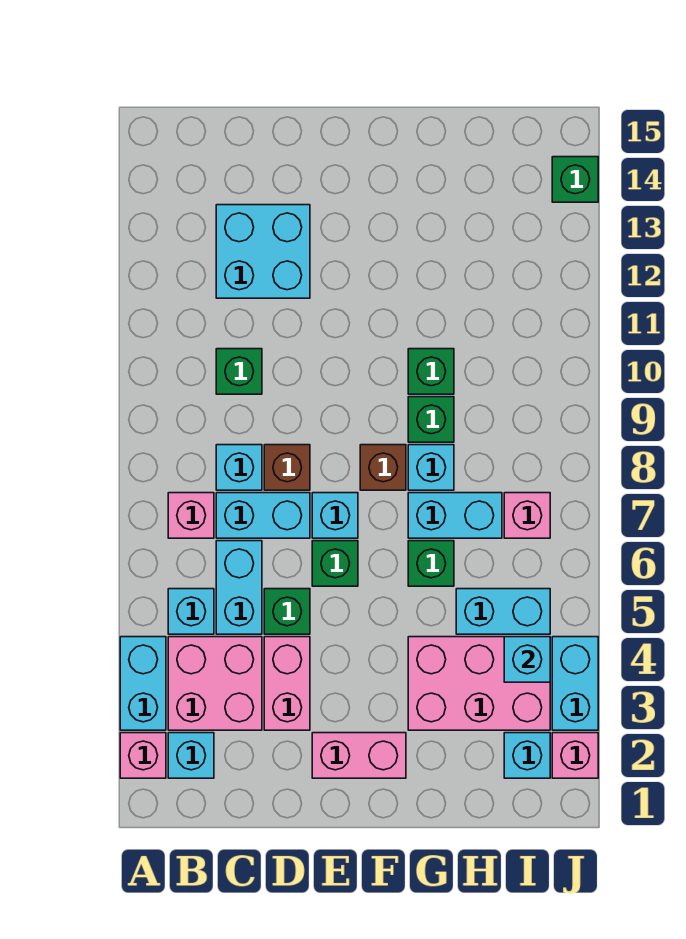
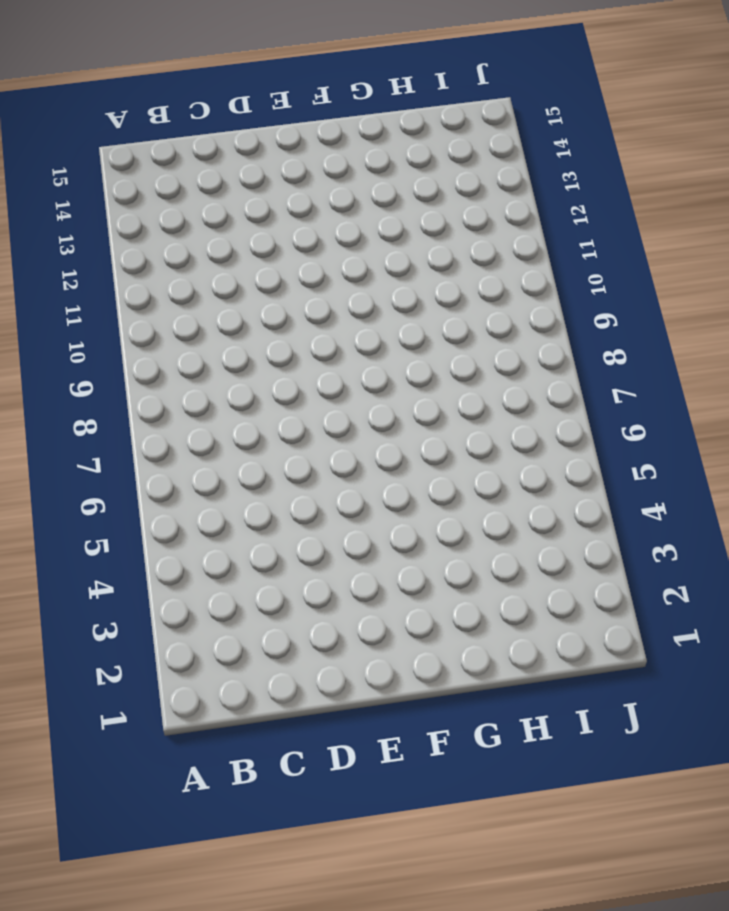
none -> pink 1x1 brick [120,733,166,778]
none -> cyan 1x2 brick [120,637,166,730]
none -> cyan 1x1 brick [168,733,214,778]
none -> pink 2x2 brick [168,637,262,730]

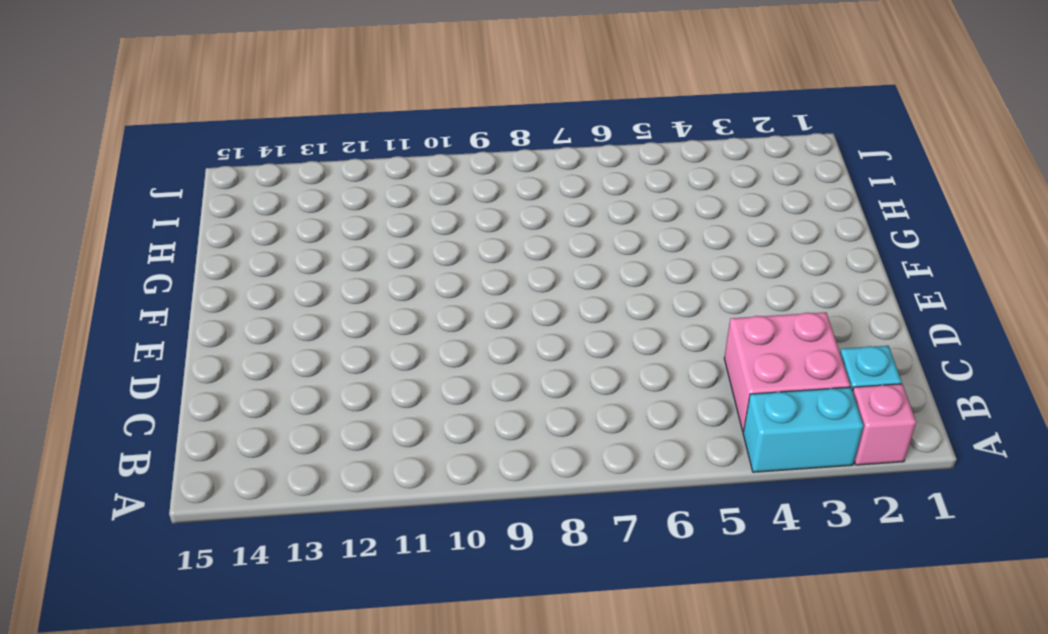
none -> cyan 1x1 brick [168,589,214,634]
none -> pink 1x1 brick [168,493,214,538]
none -> cyan 1x2 brick [216,541,262,634]
none -> cyan 1x2 brick [216,493,310,538]

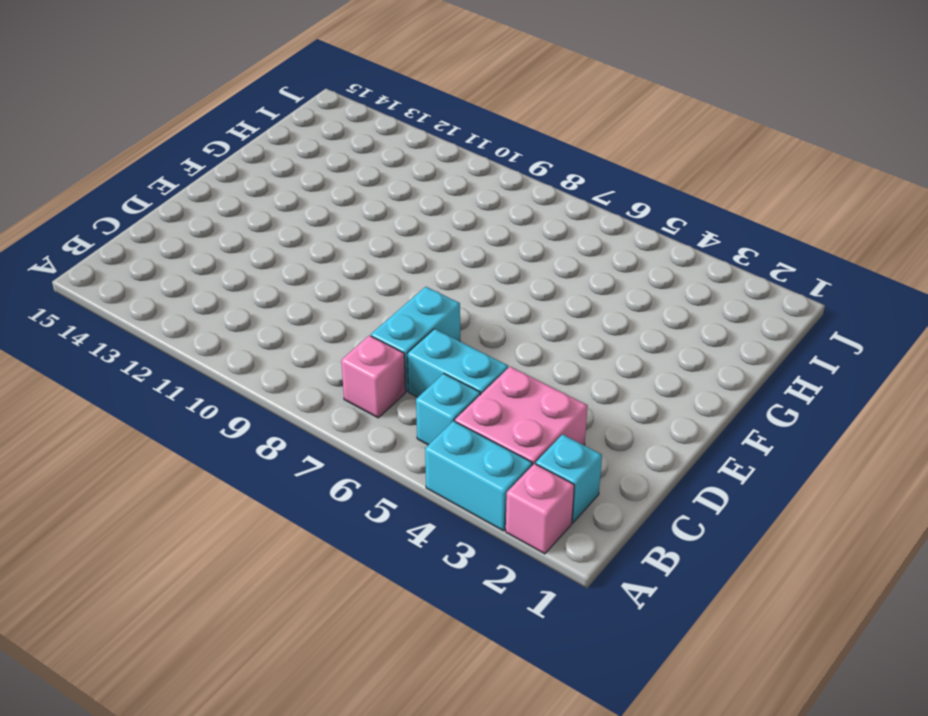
none -> cyan 1x1 brick [216,445,262,490]
none -> green 1x1 brick [216,349,262,394]
none -> cyan 2x2 brick [216,205,310,298]
none -> pink 1x2 brick [264,637,310,730]

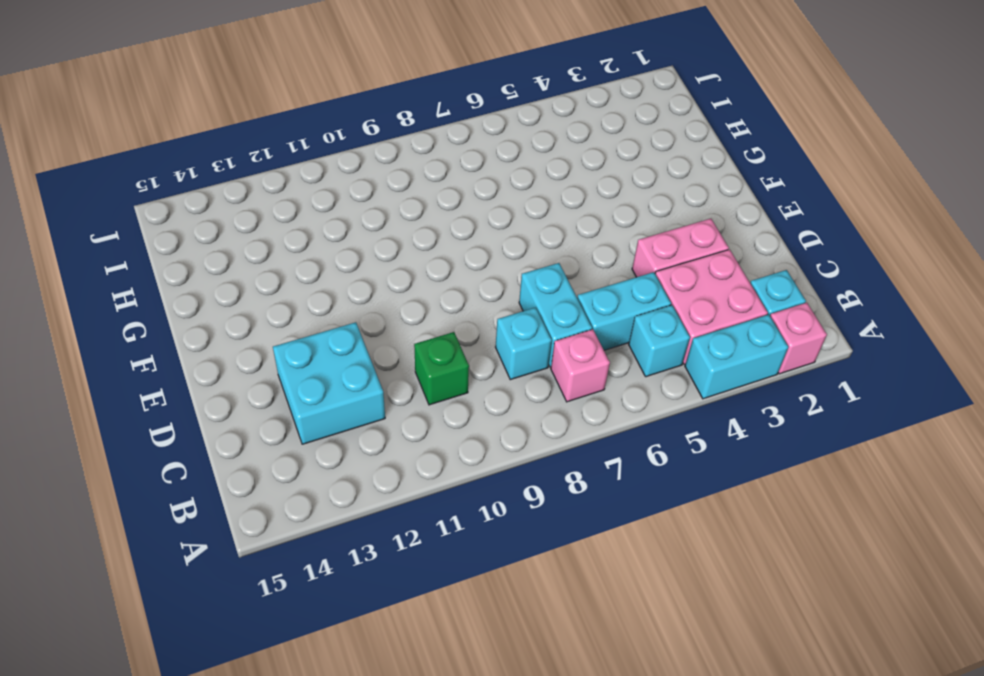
none -> green 1x1 brick [264,589,310,634]
none -> brown 1x1 brick [264,445,310,490]
none -> pink 1x2 brick [312,733,406,778]
none -> green 1x1 brick [312,541,358,586]

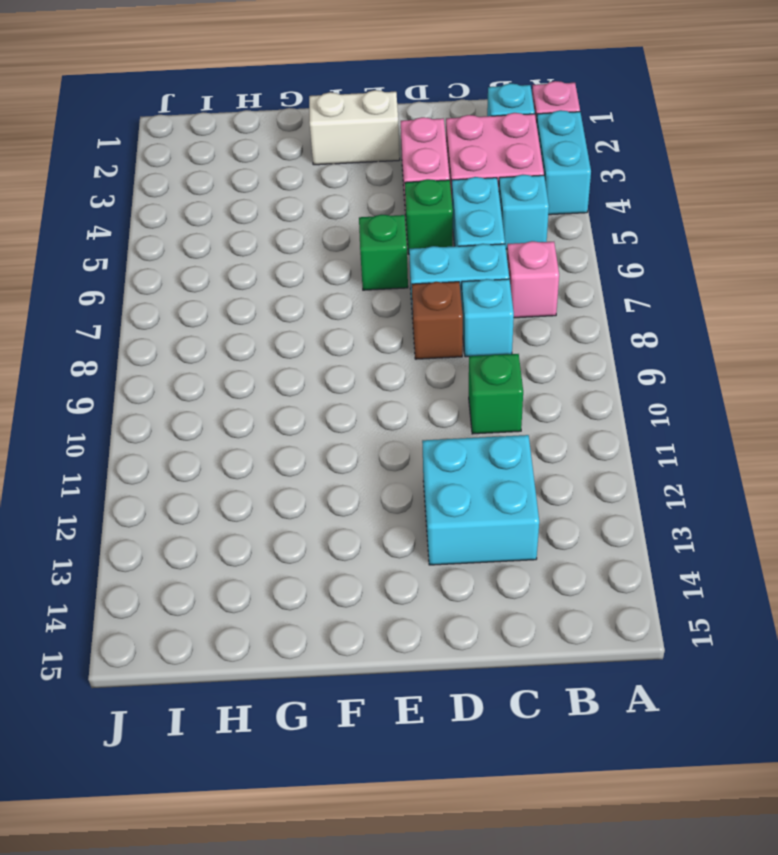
white 1x2 brick [309,90,400,165] -> pink 1x2 brick [312,733,406,778]
none -> cyan 1x1 brick [312,493,358,538]
none -> brown 1x1 brick [360,445,406,490]
none -> pink 2x3 brick [408,637,550,730]
none -> green 1x1 brick [408,541,454,586]

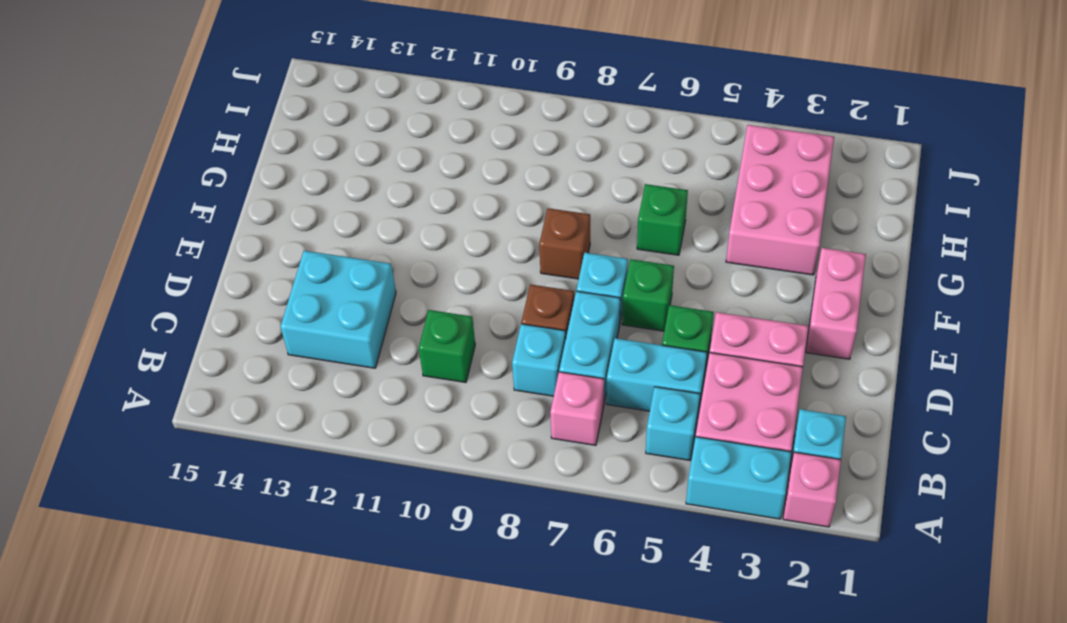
none -> cyan 1x2 brick [408,493,502,538]
none -> cyan 1x1 brick [408,445,454,490]
none -> green 1x1 brick [408,397,454,442]
none -> green 1x1 brick [408,349,454,394]

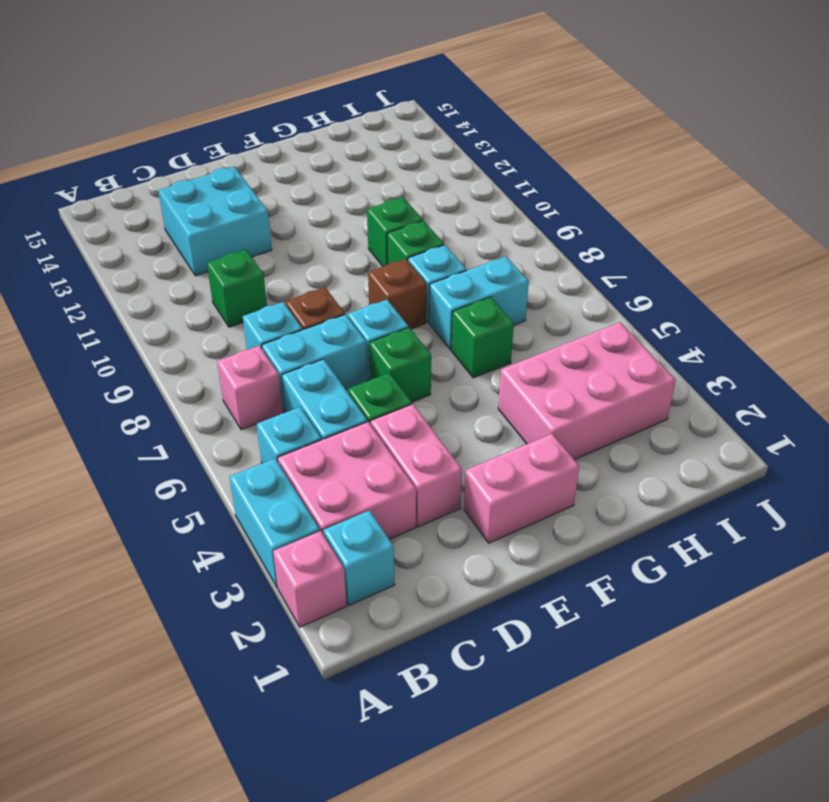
none -> cyan 1x2 brick [456,589,550,634]
none -> cyan 1x1 brick [504,733,550,778]
none -> pink 1x1 brick [504,493,550,538]
none -> pink 1x1 brick [552,733,598,778]

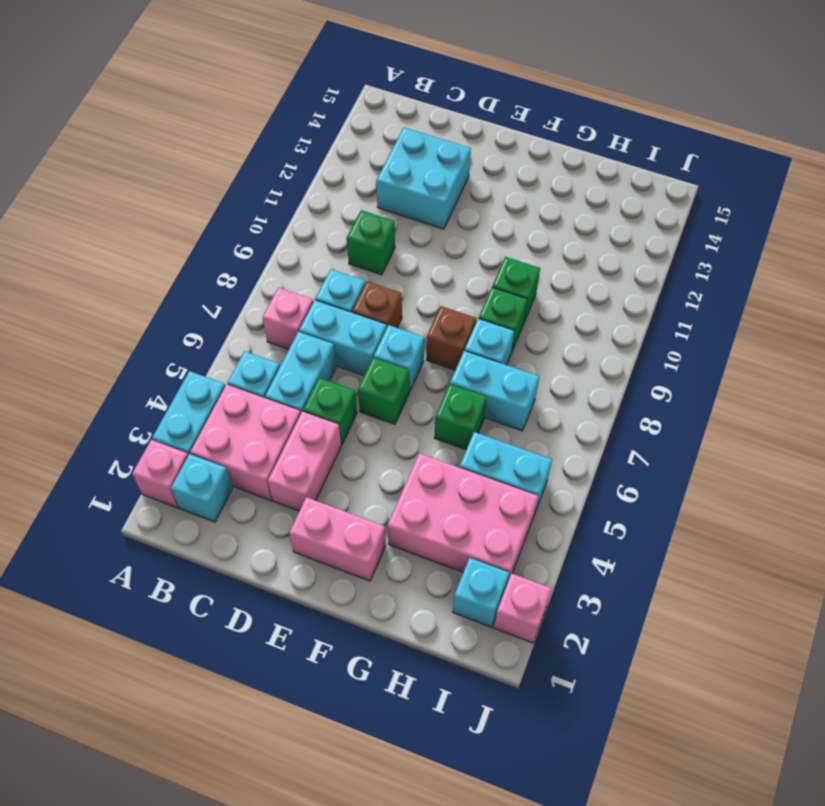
none -> pink 1x1 brick [504,493,550,538]
none -> cyan 1x2 brick [552,637,598,730]
none -> green 1x1 brick [552,157,598,202]
none -> cyan 1x1 brick [504,637,550,682]

